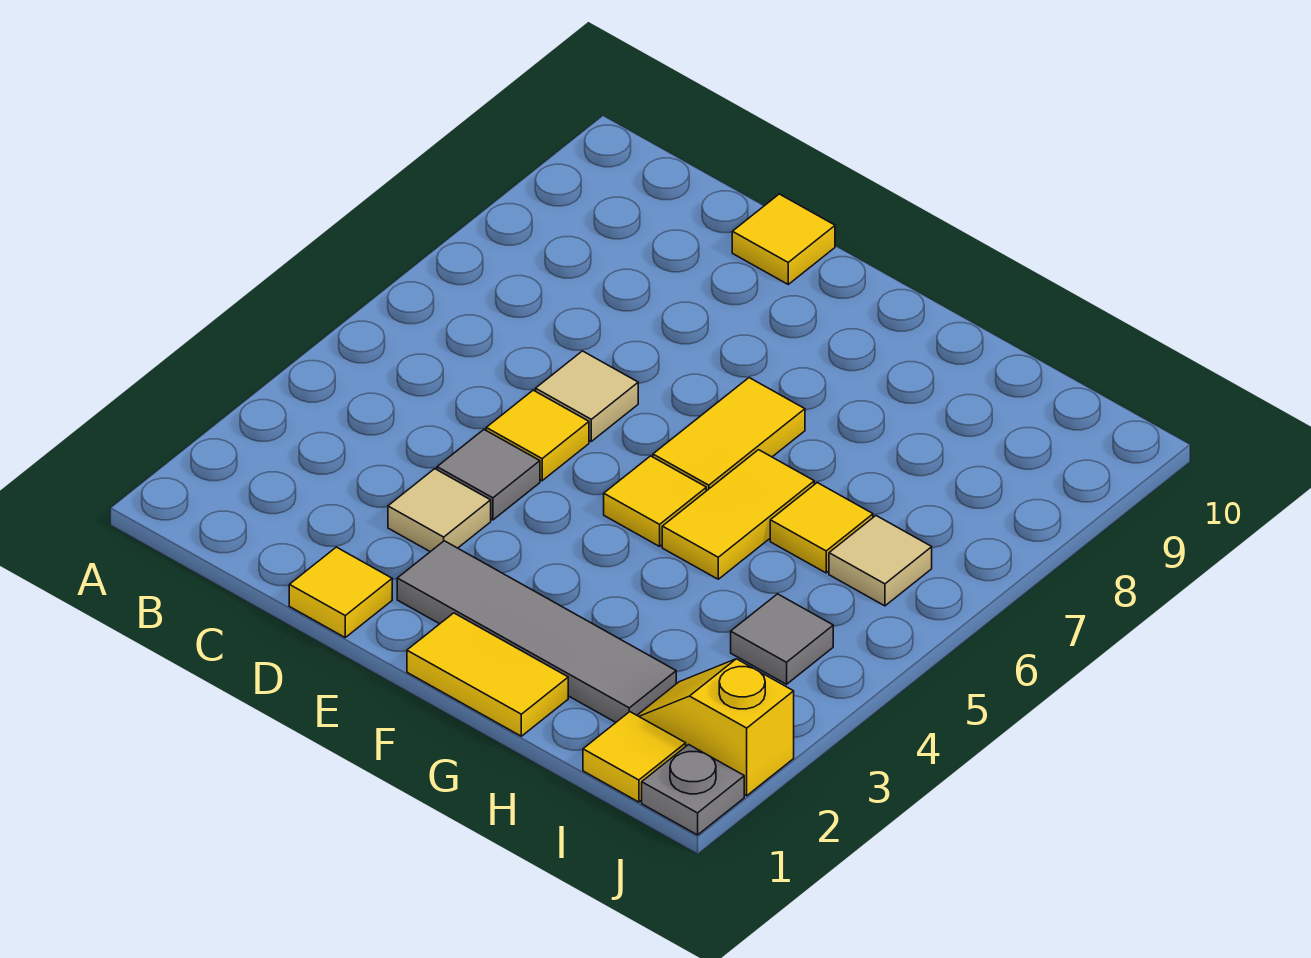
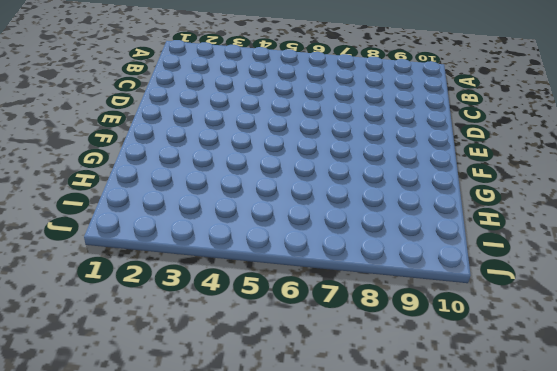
none -> yellow 1x1 tile [289,547,392,637]
none -> tan 1x1 tile [388,469,491,552]
none -> grey 1x1 tile [437,430,540,520]

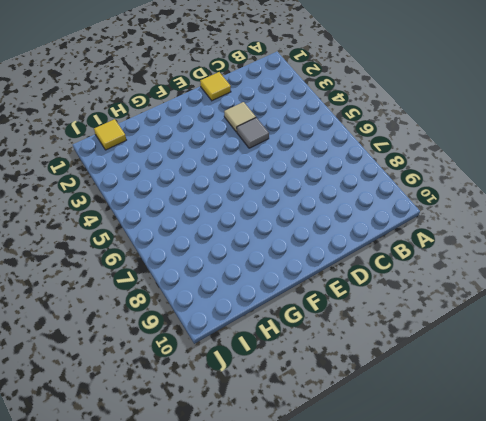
none -> yellow 1x1 tile [486,390,589,481]
none -> tan 1x1 tile [536,351,638,441]
none -> yellow 1x1 tile [732,194,835,284]

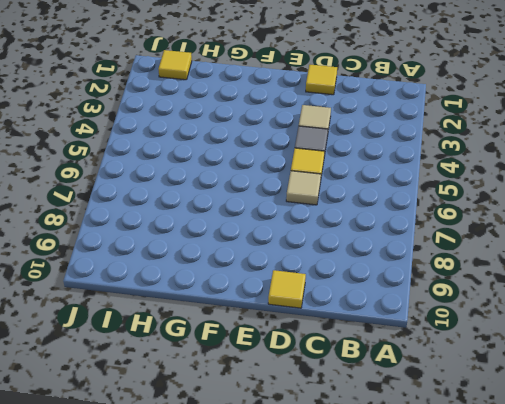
none -> grey 1x4 tile [397,541,676,722]
none -> yellow 1x2 tile [407,613,568,736]
none -> yellow 1x1 tile [604,456,706,546]

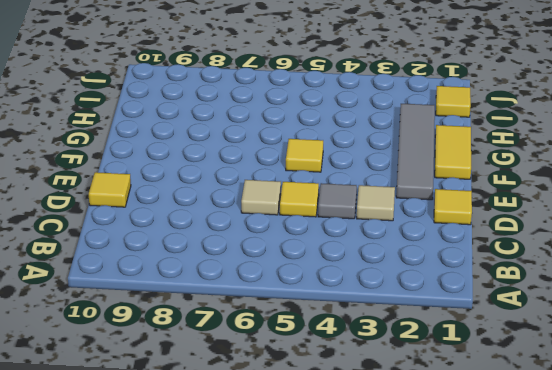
none -> yellow 1x2 tile [653,378,805,491]
none -> yellow 1x2 tile [662,450,814,579]
none -> yellow 1x1 tile [770,483,873,573]

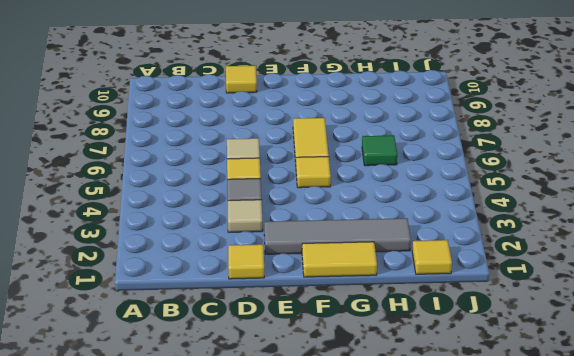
green 1x1 tile [362,135,397,166] -> yellow 1x1 tile [770,483,873,573]
none -> yellow 1x2 tile [662,450,814,579]
none -> yellow 1x2 slope [637,659,794,796]
none -> grey 1x1 tile [731,594,833,684]

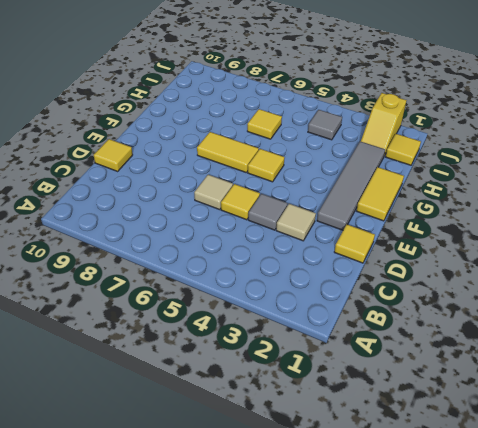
none -> yellow 1x2 tile [662,450,814,579]
none -> tan 1x1 tile [829,516,932,606]
none -> grey 1x1 plate [642,745,744,835]

